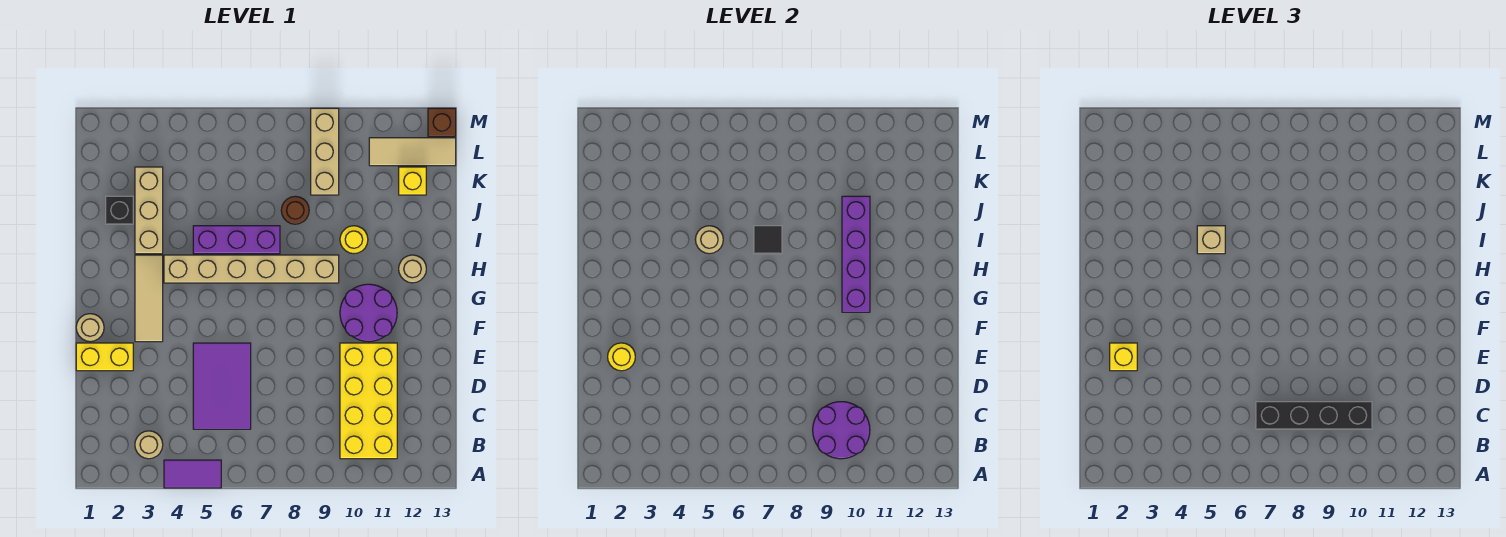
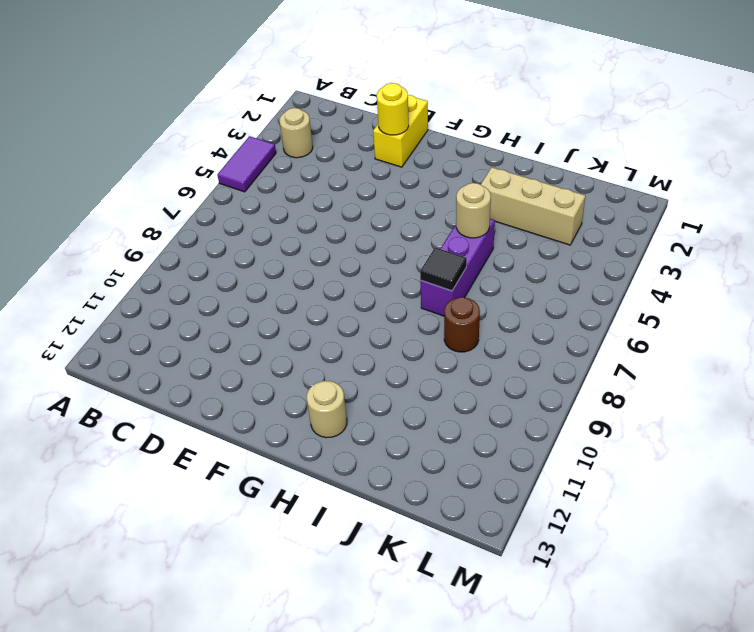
none -> yellow 2x4 brick [340,343,397,459]
none -> purple 2x3 tile [193,343,251,429]
none -> tan 1x1 round brick [76,314,104,341]

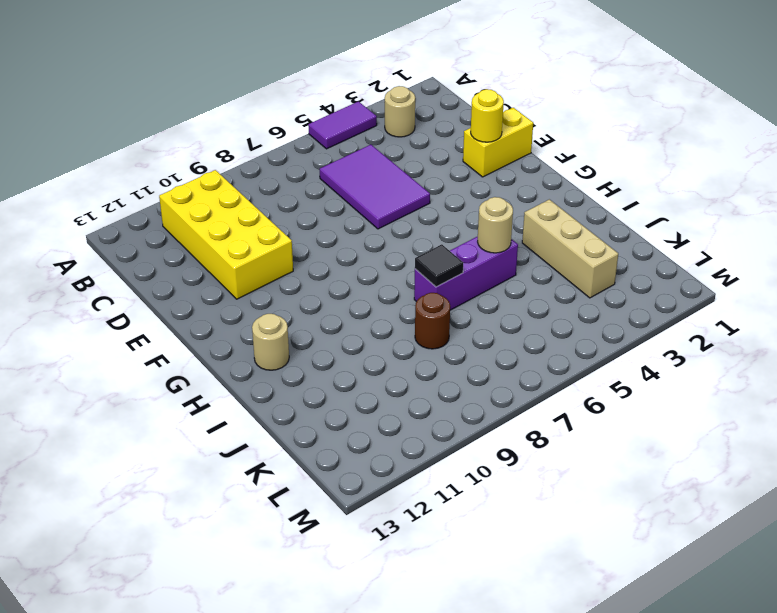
none -> tan 1x1 round brick [76,314,104,341]
none -> tan 1x3 tile [135,255,163,342]
none -> purple 2x2 round brick [340,284,397,341]

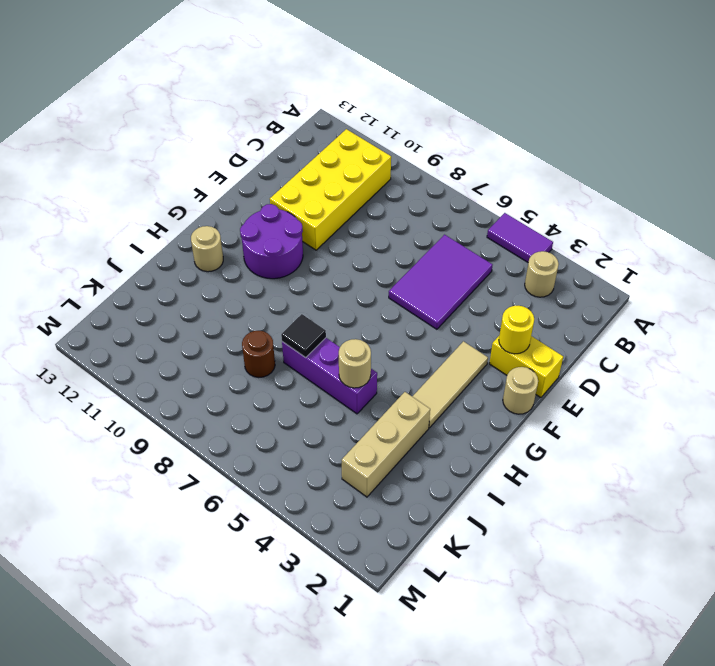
none -> tan 1x6 brick [164,255,339,283]
none -> yellow 1x1 round brick [340,226,368,254]
none -> black 1x1 brick [106,196,133,224]

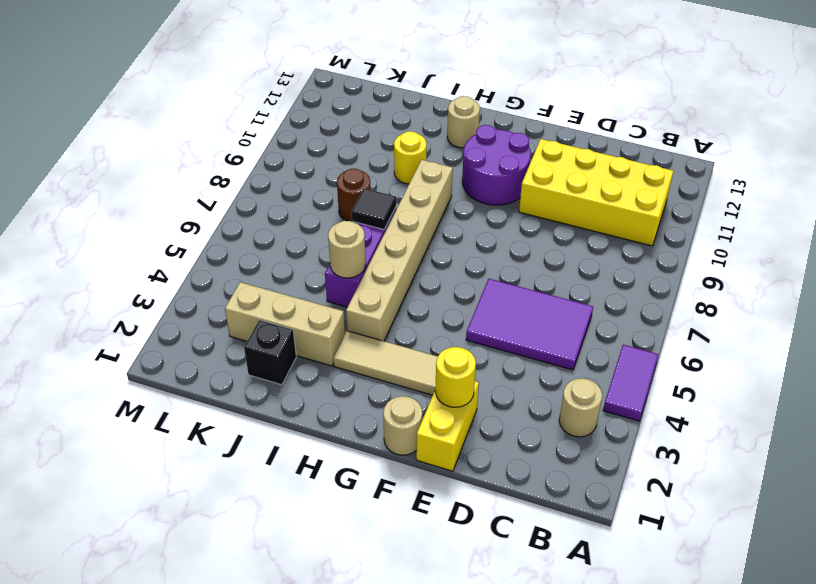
none -> tan 1x3 brick [311,108,339,195]
none -> yellow 1x1 brick [399,167,426,195]
none -> tan 1x3 tile [369,138,456,166]

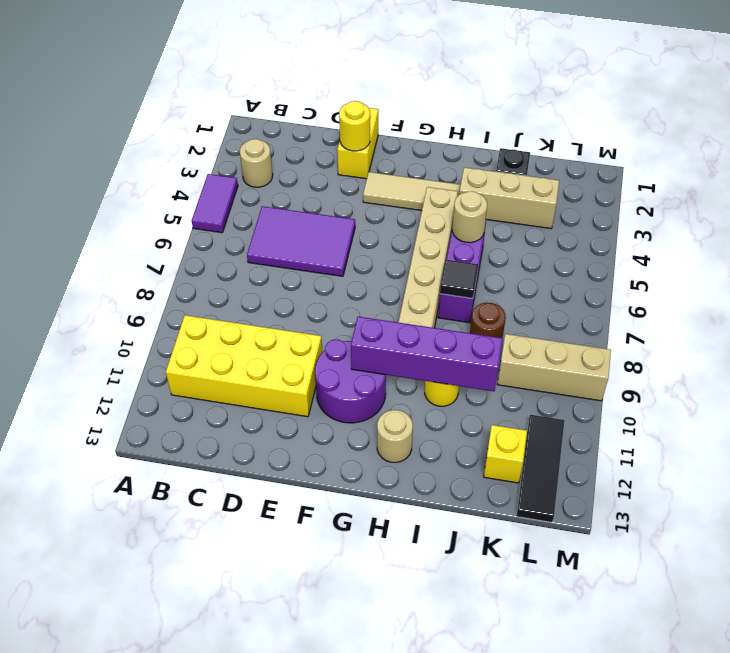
black 1x3 tile [516,415,565,522] -> tan 1x3 tile [369,138,456,166]
none -> tan 1x1 round brick [76,314,104,341]
none -> brown 1x1 brick [428,108,456,136]
none -> purple 2x2 round brick [813,402,870,459]

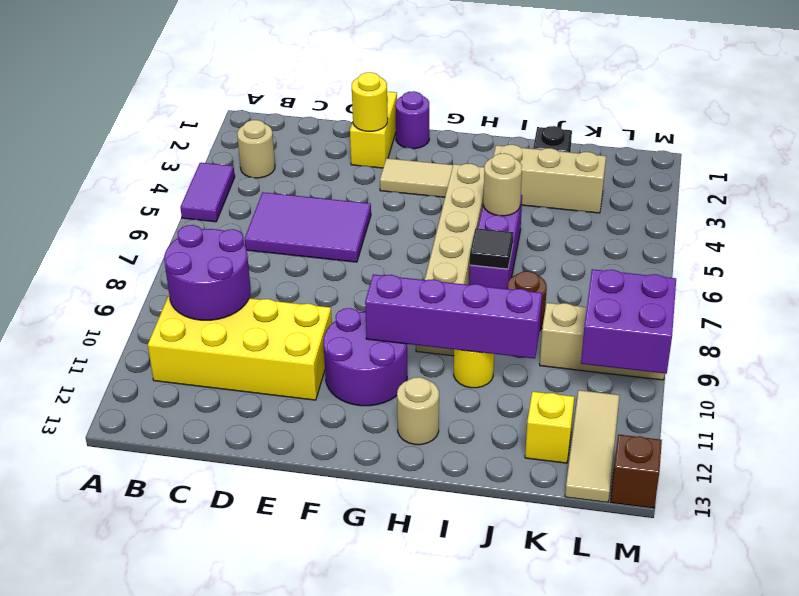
purple 1x1 round brick [395,91,429,149] -> tan 1x1 round brick [76,314,104,341]
purple 2x2 brick [581,269,676,374] -> none
none -> black 1x4 brick [1256,402,1372,429]
none -> yellow 1x1 brick [1110,343,1137,371]
none -> tan 1x1 brick [1197,226,1225,254]

